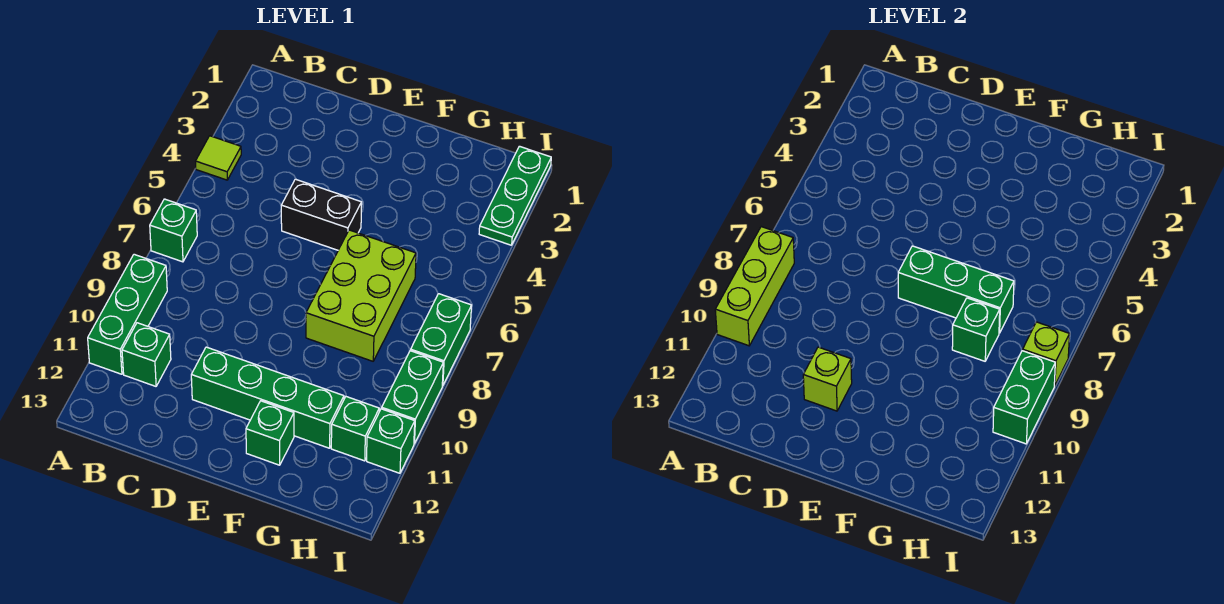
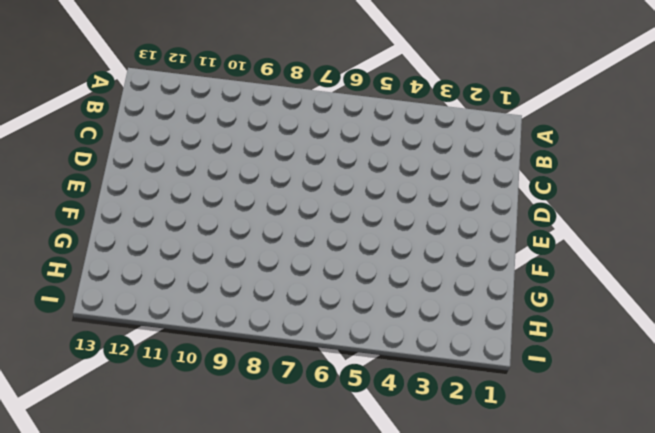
none -> lime 1x1 tile [196,136,241,180]
none -> green 1x1 brick [150,199,197,262]
none -> green 1x3 brick [88,254,167,374]

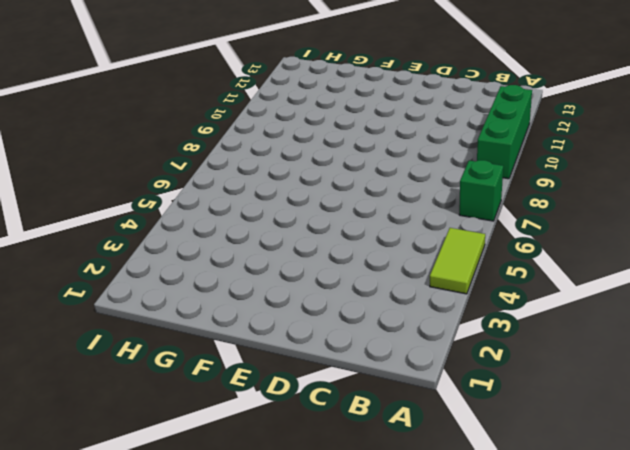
lime 1x2 tile [430,228,485,294] -> lime 1x1 tile [196,136,241,180]
none -> green 1x1 brick [122,323,171,386]
none -> black 1x2 brick [281,179,362,250]
none -> green 1x4 brick [191,347,344,448]

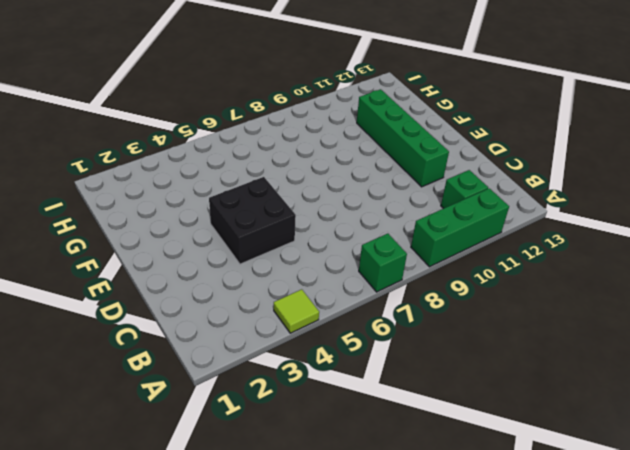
black 2x2 brick [209,177,296,264] -> black 1x2 brick [281,179,362,250]
none -> lime 2x3 brick [306,230,416,361]
none -> green 1x1 brick [246,401,294,465]
none -> green 1x1 brick [331,397,379,461]

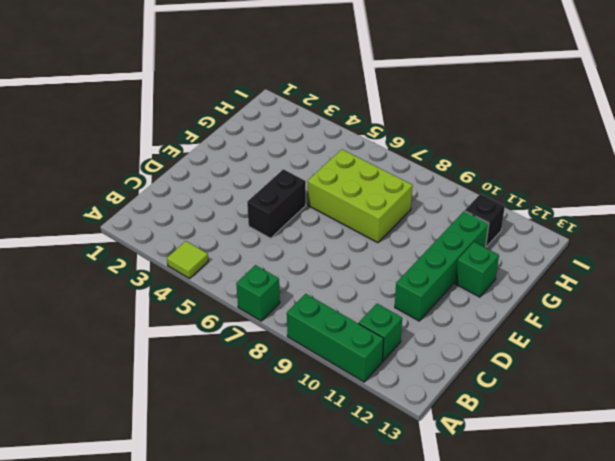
black 1x1 brick [465,194,505,247] -> green 1x1 brick [331,397,379,461]
none -> green 1x3 plate [479,146,551,245]
none -> green 1x2 brick [411,294,472,386]
none -> green 1x2 brick [382,351,443,444]

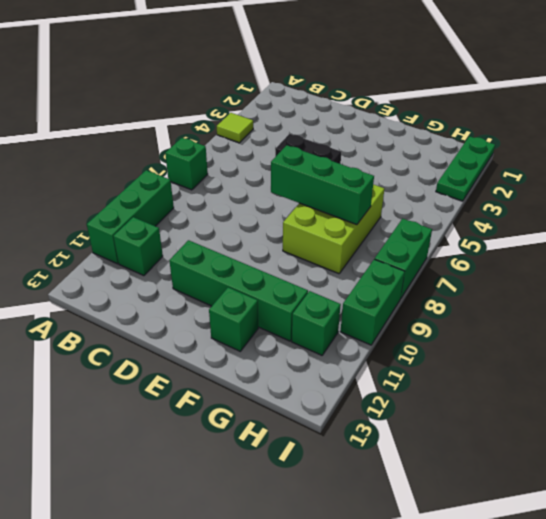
none -> green 1x1 brick [367,409,415,473]
none -> lime 1x3 brick [715,227,794,346]
none -> lime 1x1 brick [803,347,852,411]

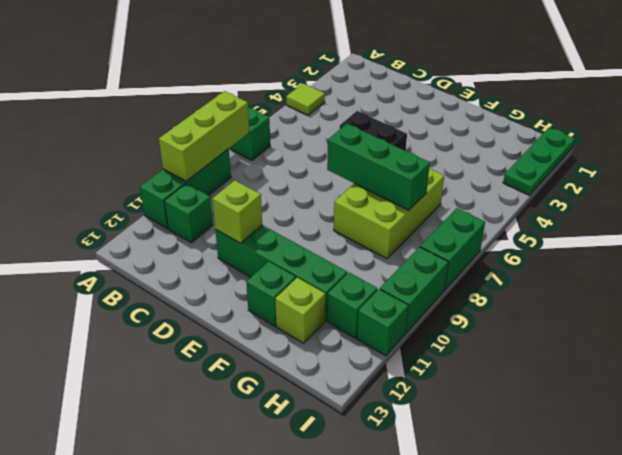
lime 1x1 brick [275,277,325,343] -> lime 1x1 brick moved to [1023,322,1070,386]
none -> green 1x1 brick [952,298,1000,361]
none -> green 1x2 brick [993,351,1055,444]

